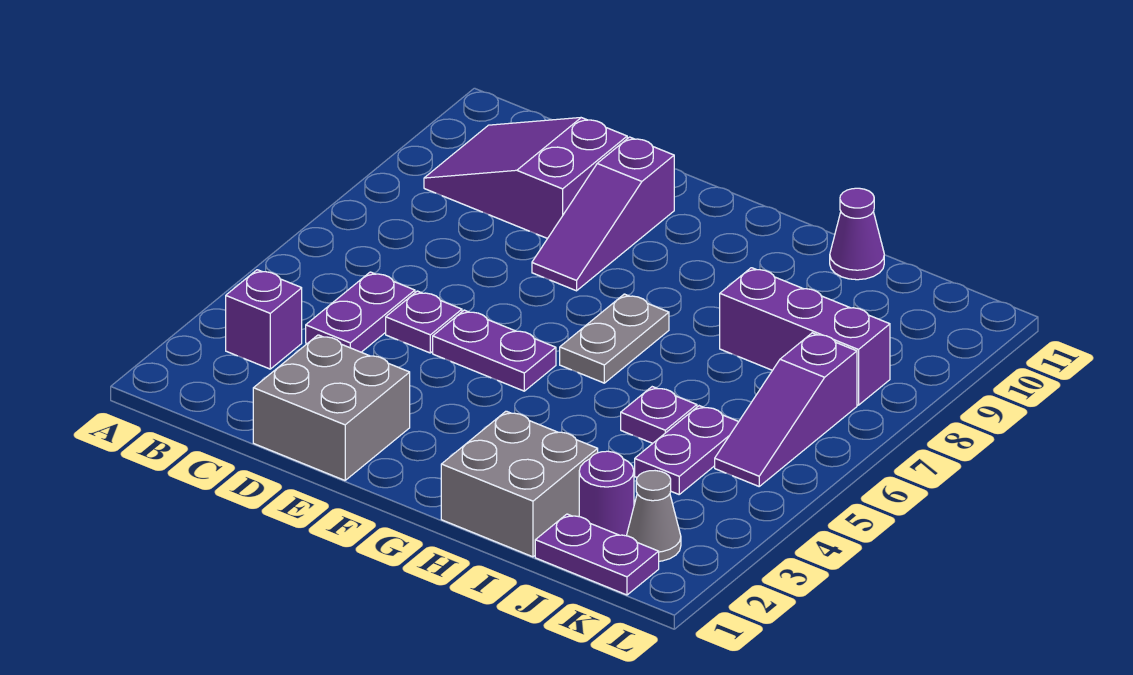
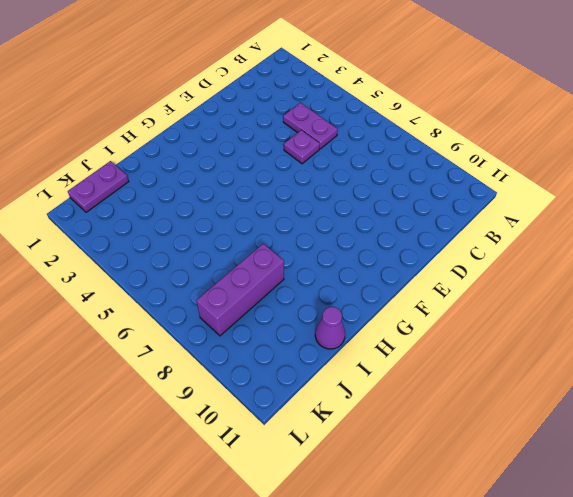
none -> purple 1x1 brick [226,270,302,369]
none -> purple 2x3 slope [424,118,627,239]
none -> grey 2x2 brick [253,335,410,480]

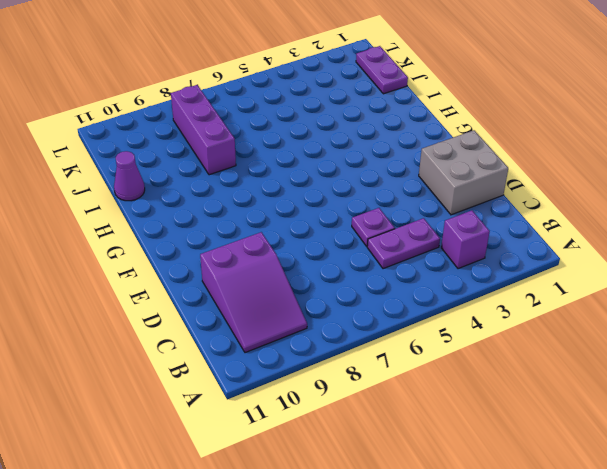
none -> purple 1x2 plate [433,310,556,391]
none -> purple 1x3 slope [532,137,674,291]
none -> grey 1x2 plate [560,294,669,383]

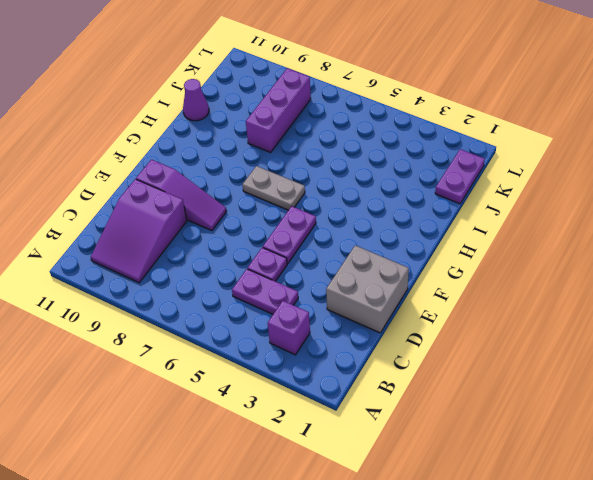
none -> grey 2x2 brick [441,411,598,557]
none -> purple 1x1 plate [621,387,697,443]
none -> purple 1x1 round brick [579,451,634,536]

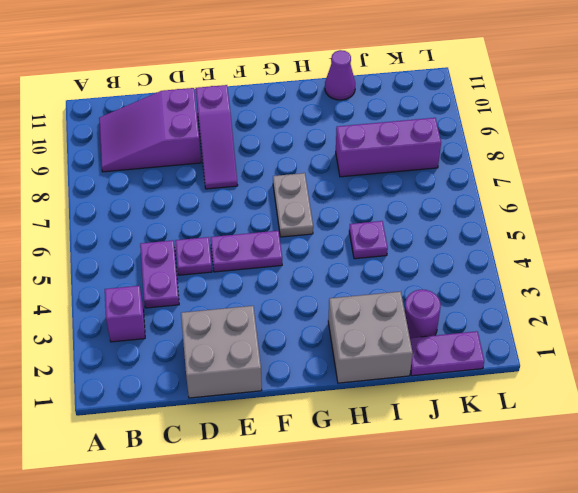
none -> purple 1x2 plate [635,406,739,494]
none -> grey 1x1 cone [627,471,681,561]
none -> purple 1x3 slope [715,333,857,486]

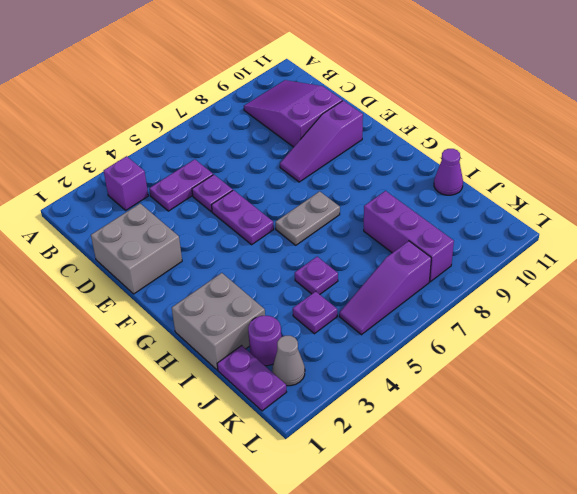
purple 1x1 plate [293,291,337,334] -> purple 1x2 plate [635,406,739,494]

